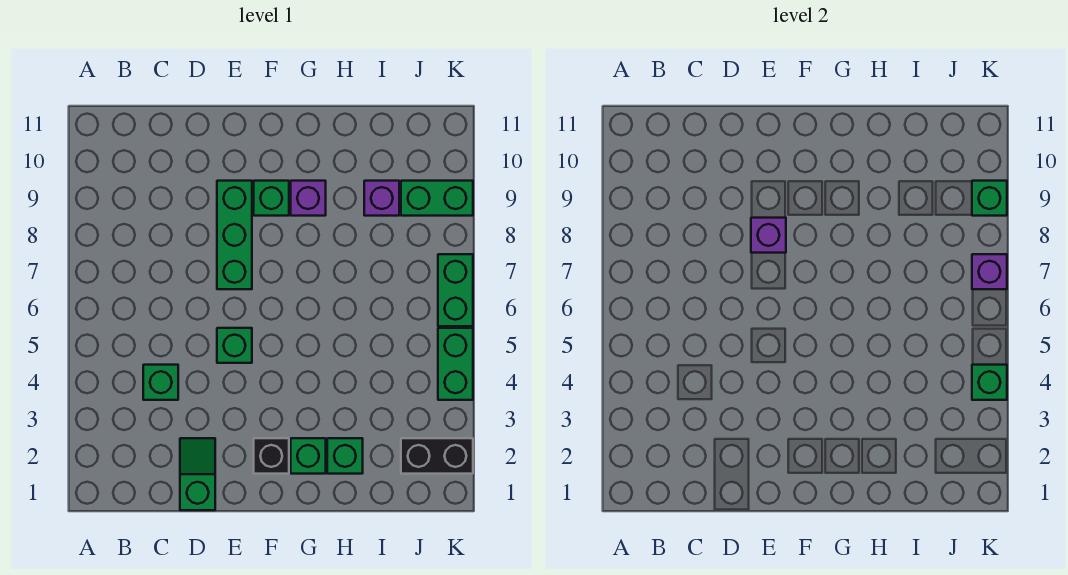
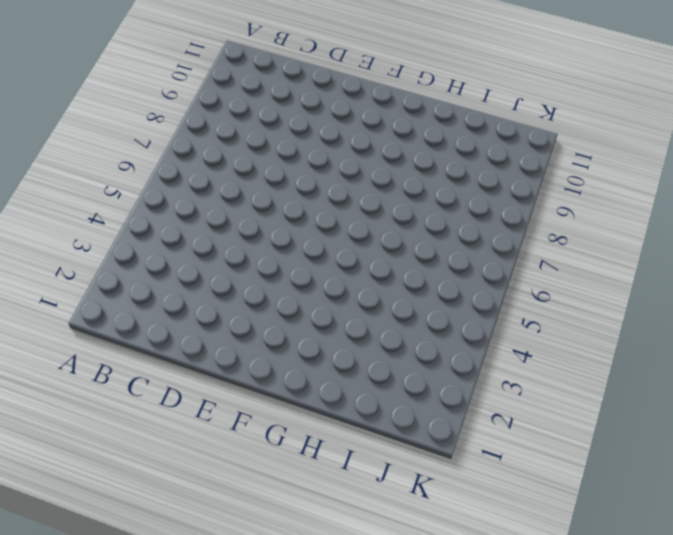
none -> green 1x1 brick [143,365,178,400]
none -> green 1x2 slope [180,438,215,510]
none -> green 1x1 brick [217,328,252,363]

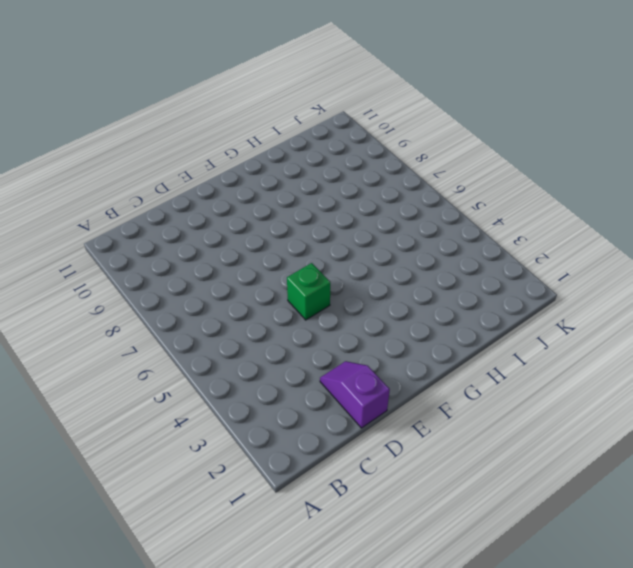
purple 1x2 slope [320,361,390,428] -> green 1x2 slope [180,438,215,510]
none -> green 1x1 brick [143,365,178,400]
none -> green 1x3 brick [217,181,252,289]
none -> black 1x1 brick [254,438,289,474]

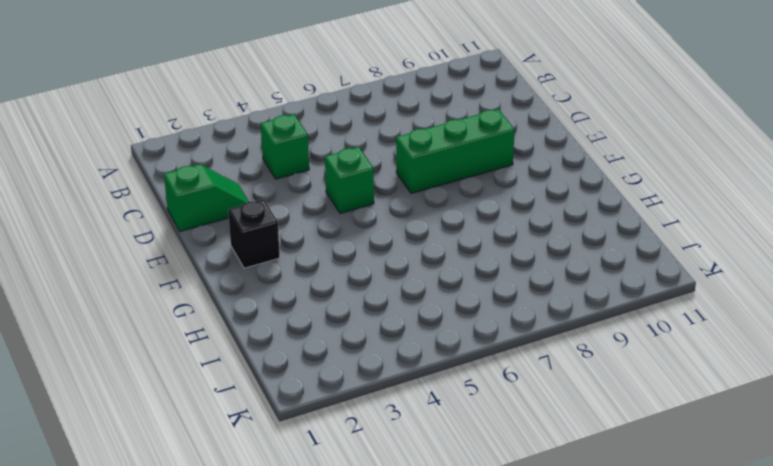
none -> green 1x1 brick [254,181,289,216]
none -> green 1x1 brick [291,438,326,474]
none -> purple 1x1 brick [291,181,326,216]

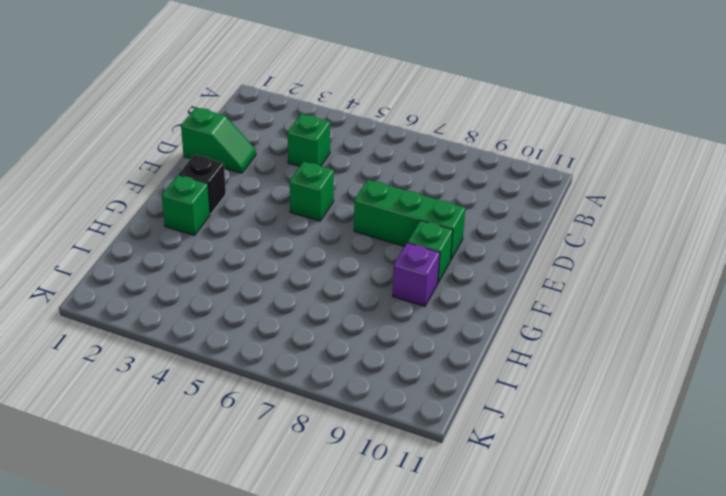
none -> green 1x1 brick [327,438,363,474]
none -> purple 1x1 brick [364,181,399,216]
none -> black 1x2 brick [401,438,473,474]

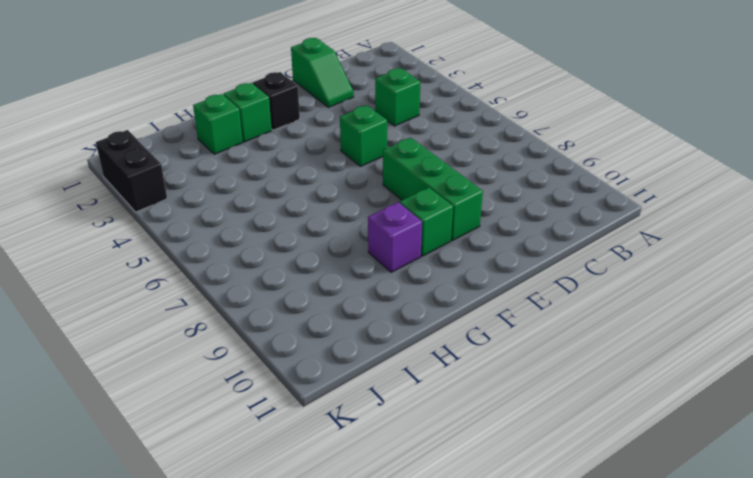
black 1x2 brick [96,130,167,212] -> black 1x2 brick turned to [401,438,473,474]
none -> purple 1x1 brick [364,181,399,216]
none -> green 1x2 brick [401,181,473,216]
none -> green 1x2 brick [438,328,473,400]

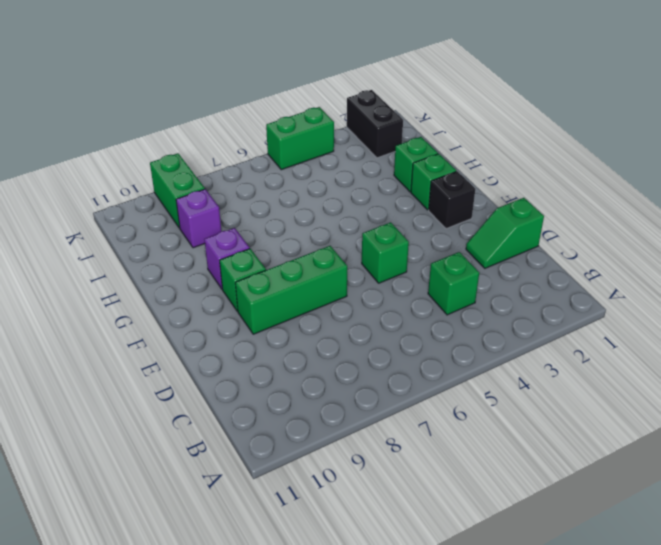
none -> green 1x2 brick [438,254,473,326]
none -> purple 1x1 brick [751,218,786,253]
none -> green 1x1 brick [972,365,1007,400]

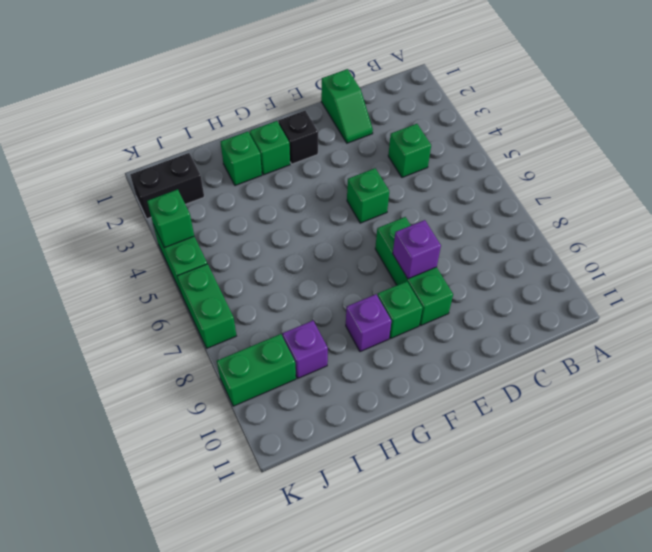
none -> purple 1x1 brick [972,254,1007,289]
none -> green 1x1 brick [972,181,1007,216]

